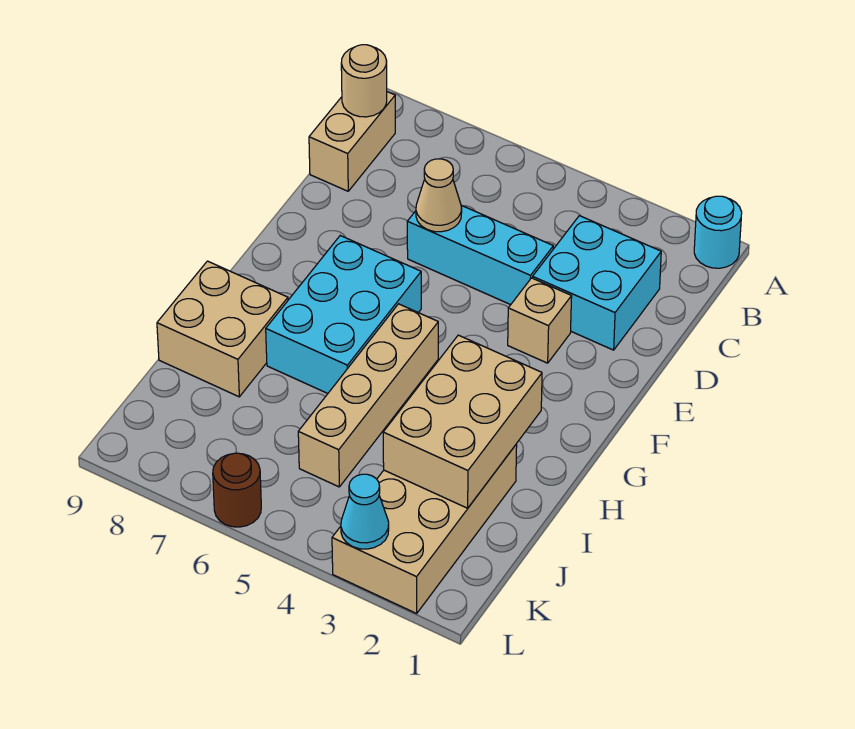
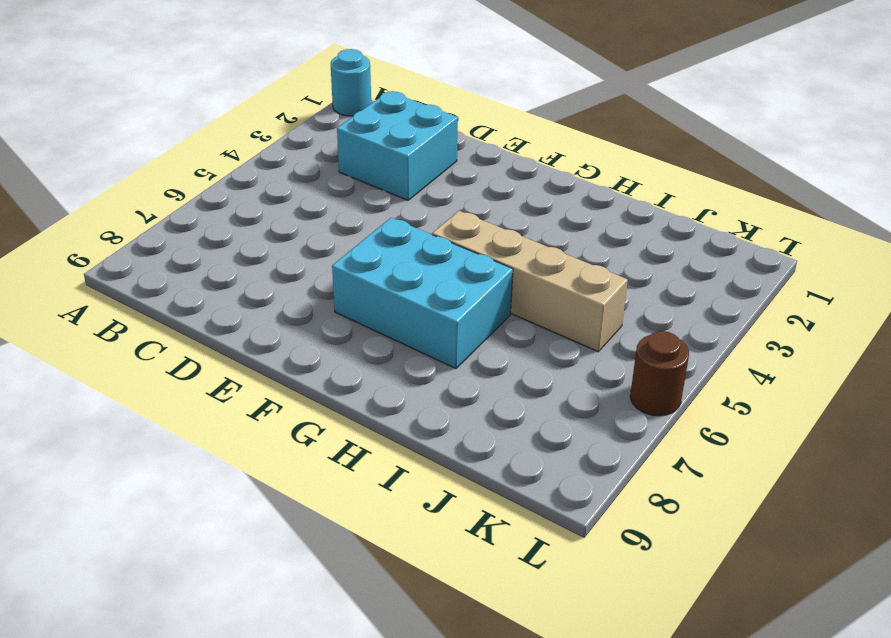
none -> tan 1x2 brick [309,92,395,191]
none -> cyan 1x3 brick [407,205,553,305]
none -> tan 1x1 brick [508,278,572,363]

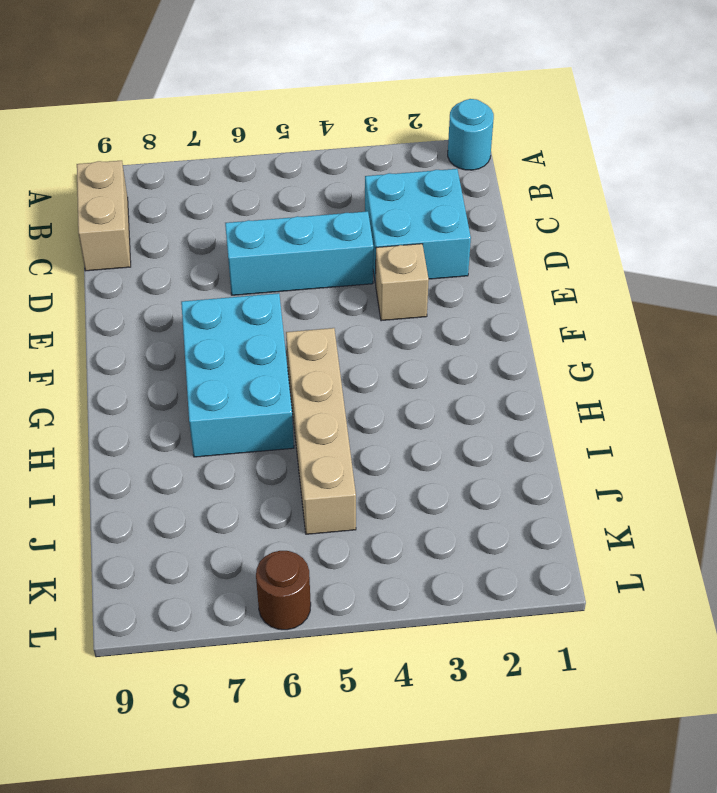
none -> tan 2x2 brick [157,261,288,397]
none -> tan 2x4 brick [332,444,517,613]
none -> tan 1x1 round brick [341,45,387,117]

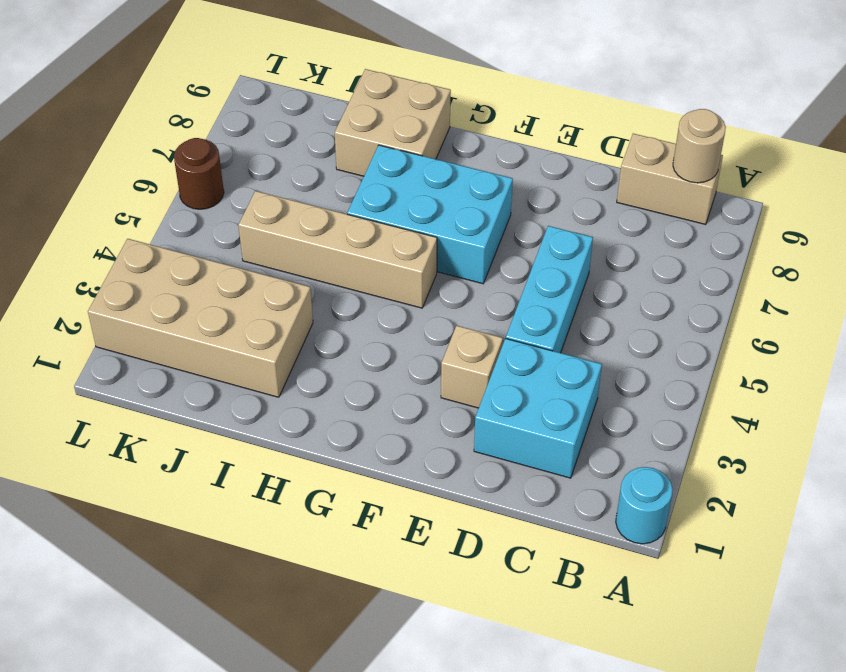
none -> tan 1x1 cone [416,159,462,232]
none -> tan 2x3 brick [383,335,542,508]
none -> cyan 1x1 cone [341,474,389,549]

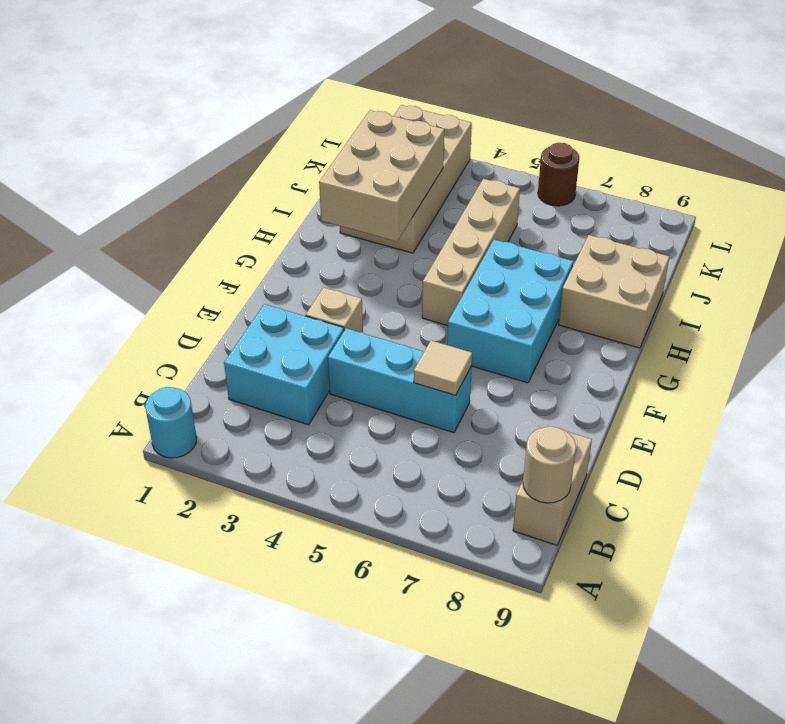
tan 1x1 tile [414,341,472,395] -> tan 1x1 cone [416,159,462,232]
none -> cyan 1x1 cone [341,474,389,549]

